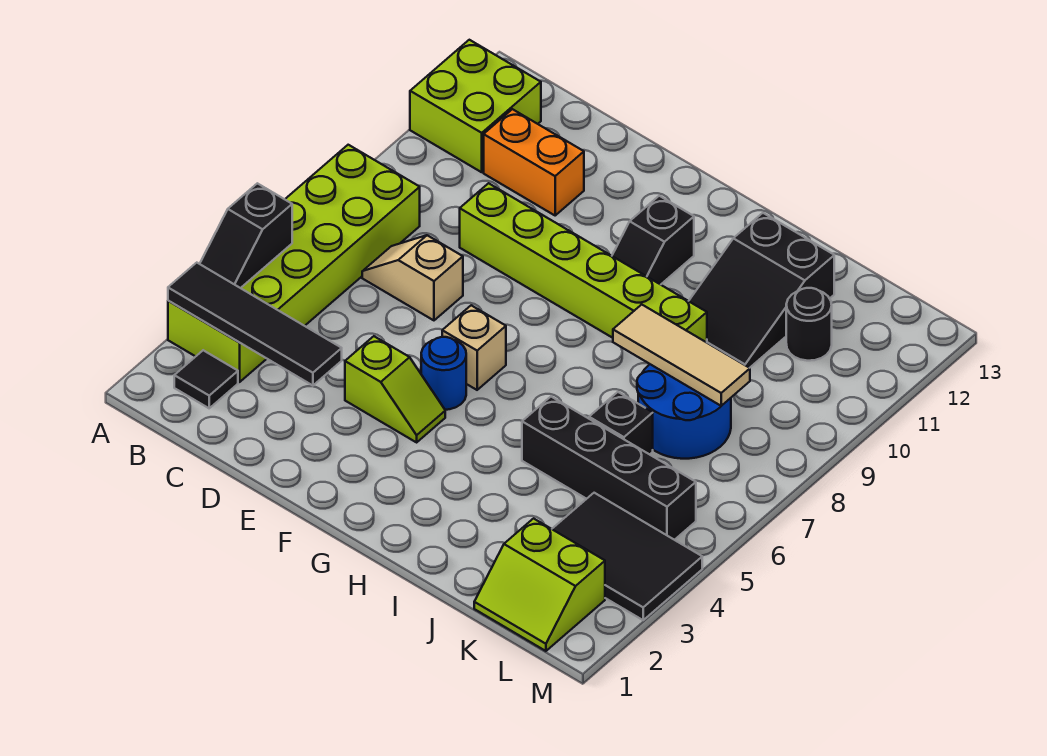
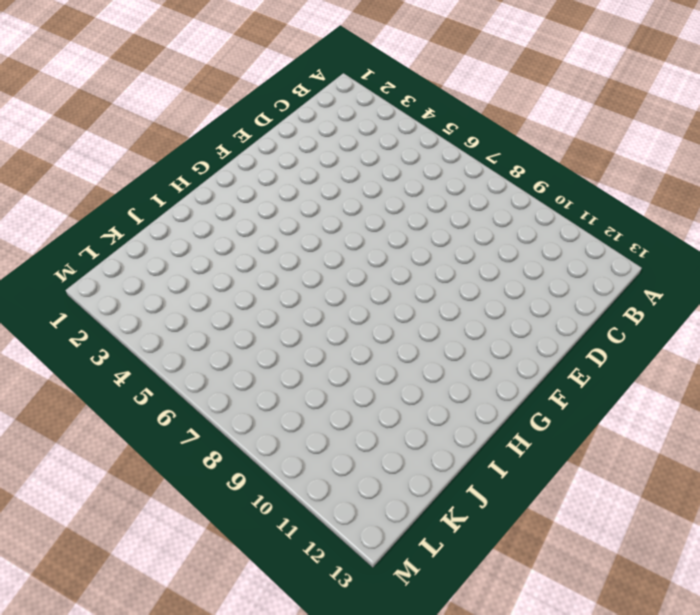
none -> lime 2x6 brick [168,145,420,382]
none -> lime 2x2 brick [410,40,541,172]
none -> black 1x1 tile [174,350,238,408]

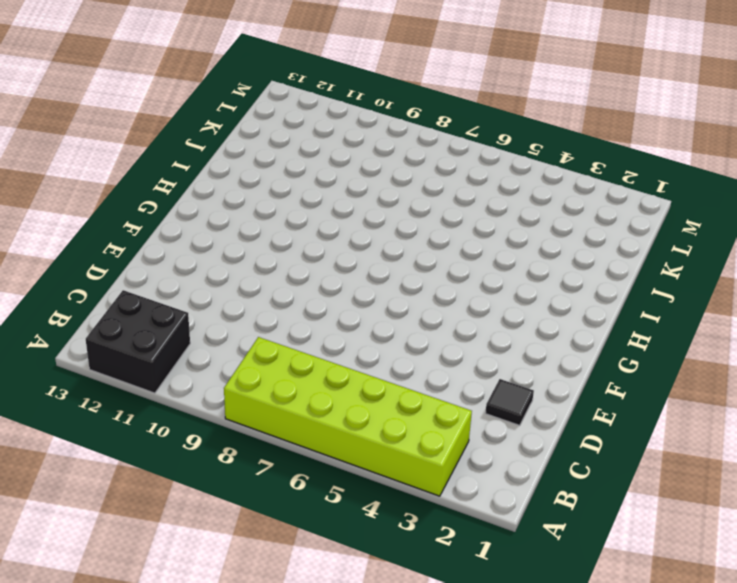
black 2x2 brick [86,290,190,393] -> lime 2x2 brick [410,40,541,172]
black 1x1 tile [485,379,534,426] -> black 1x1 tile moved to [174,350,238,408]
none -> tan 1x2 slope [362,235,463,320]
none -> orange 1x2 brick [484,109,584,215]
none -> lime 1x6 brick [460,183,707,343]

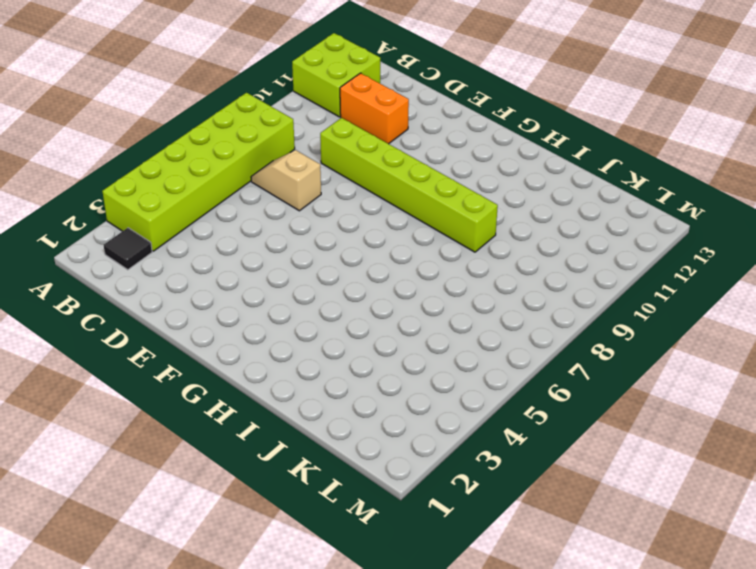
none -> lime 1x2 slope [345,336,445,442]
none -> blue 1x1 round brick [421,337,466,410]
none -> tan 1x1 brick [442,305,506,390]

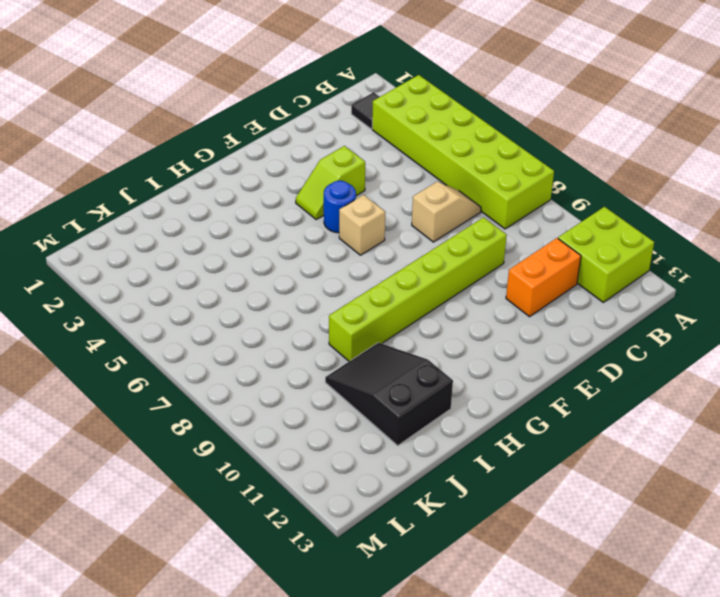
none -> black 1x2 slope [612,196,694,285]
none -> black 1x4 brick [522,397,696,540]
none -> black 1x1 brick [589,392,653,454]

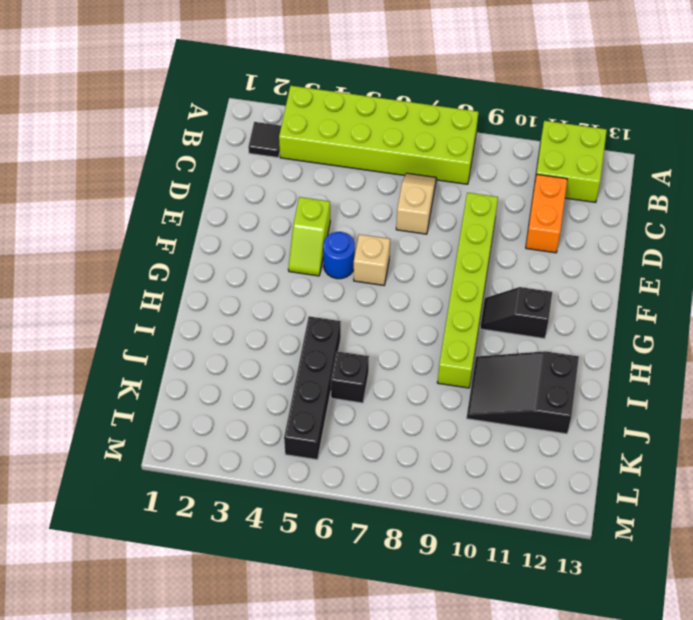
none -> blue 2x2 round brick [637,364,731,459]
none -> lime 2x2 slope [474,519,605,651]
none -> black 2x3 tile [552,493,702,620]

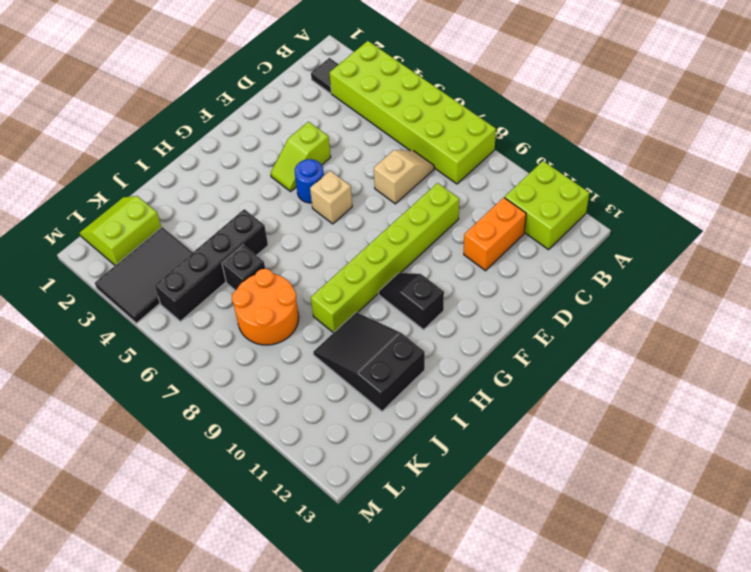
orange 2x2 round brick [232,269,299,345] -> blue 2x2 round brick [637,364,731,459]
none -> black 1x1 round brick [786,288,832,361]
none -> black 1x4 tile [168,263,342,386]
none -> black 1x2 slope [200,183,292,288]

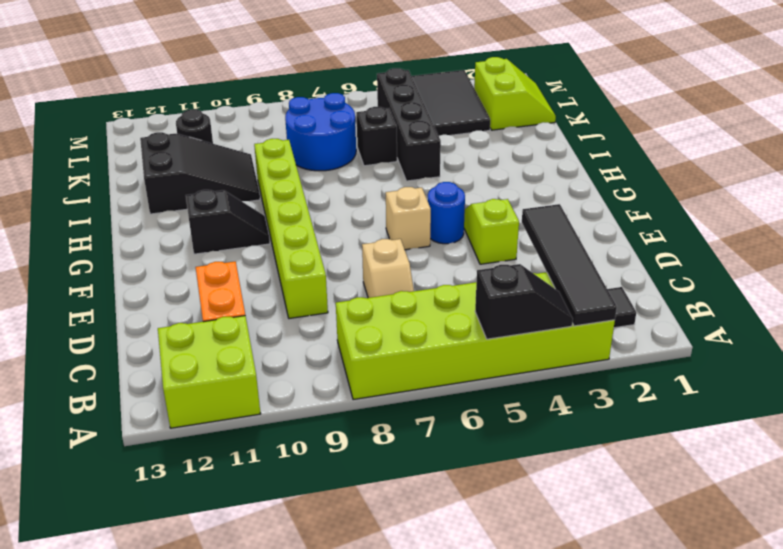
none -> tan 1x3 tile [613,305,750,406]

